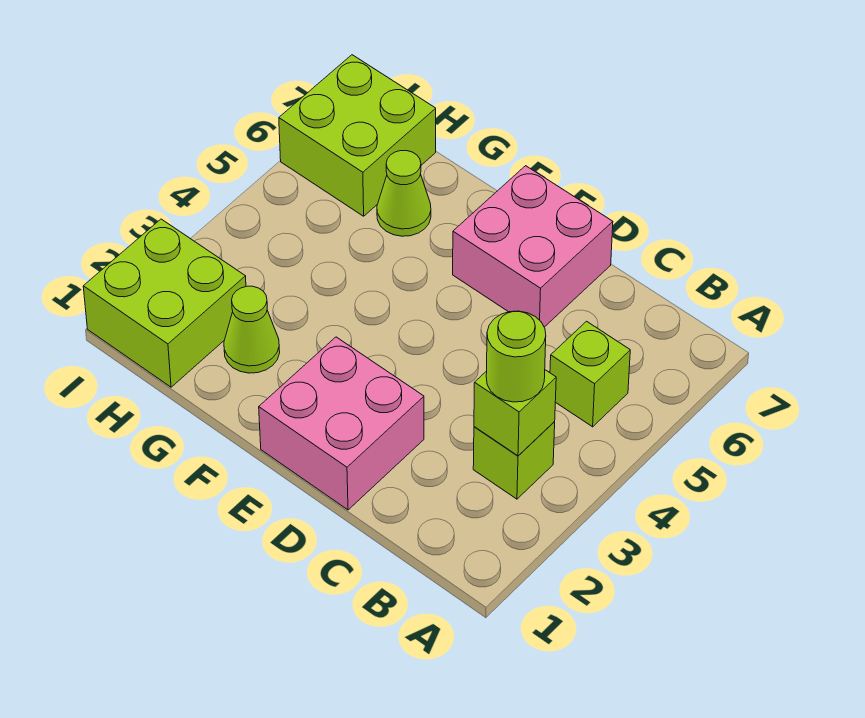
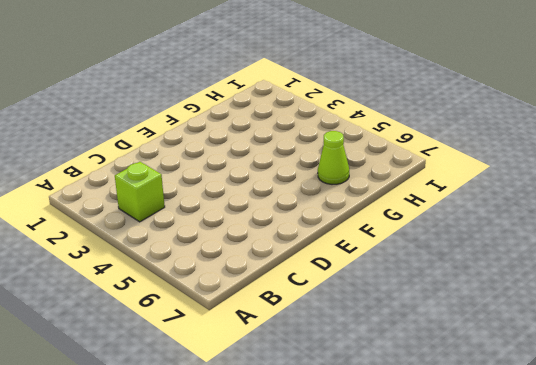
none -> lime 1x1 brick [550,321,630,427]
none -> pink 2x2 brick [259,337,424,510]

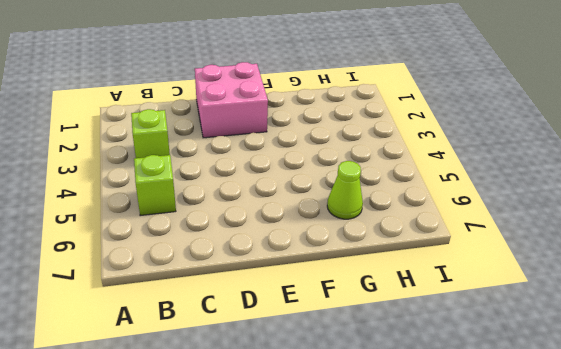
none -> pink 2x2 brick [453,166,613,327]
none -> lime 1x1 cone [224,286,280,373]

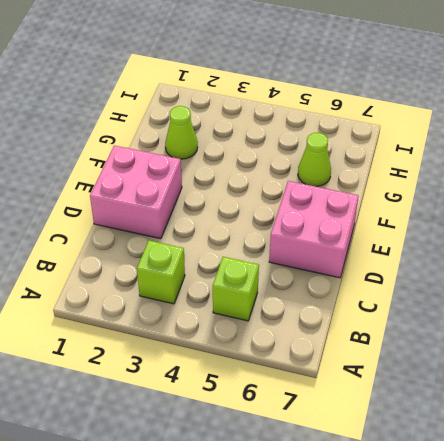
none -> lime 2x2 brick [83,219,246,387]
none -> lime 2x2 brick [279,55,436,216]

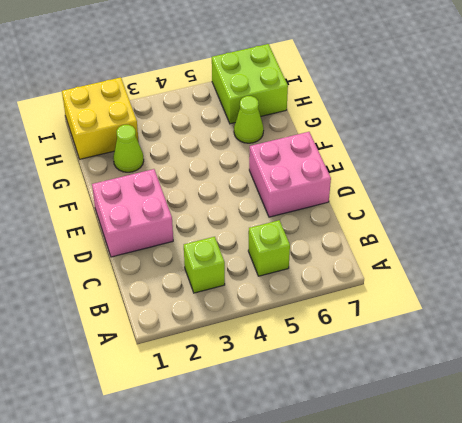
yellow 2x2 brick [62,77,139,159] -> lime 2x2 brick [83,219,246,387]
none -> lime 1x1 brick [474,370,556,456]
none -> lime 1x1 round brick [486,311,546,402]

